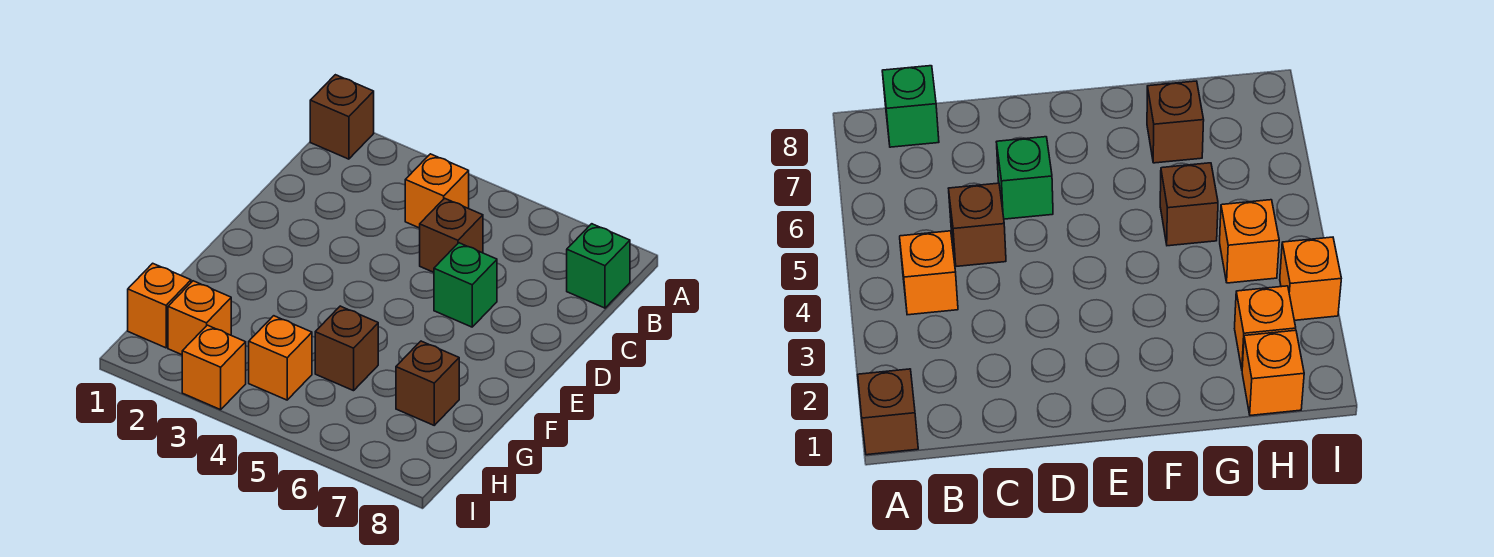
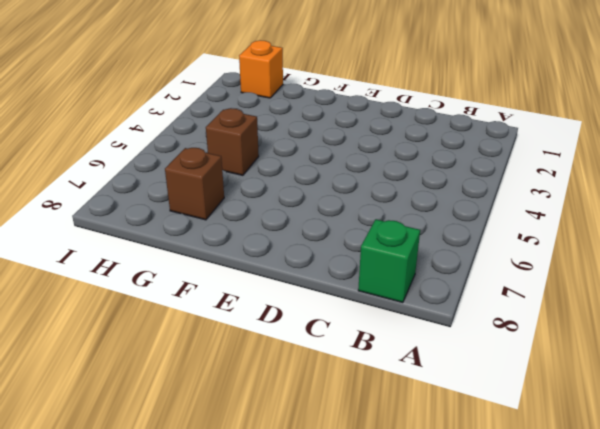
none -> brown 1x1 brick [310,75,374,159]
none -> orange 1x1 brick [405,154,469,228]

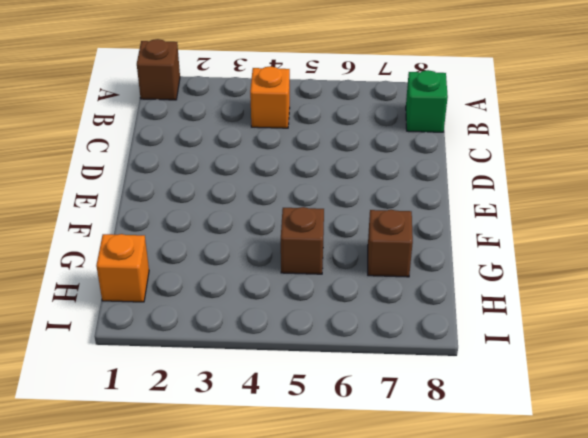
none -> brown 1x1 brick [420,198,483,272]
none -> green 1x1 brick [434,243,497,327]

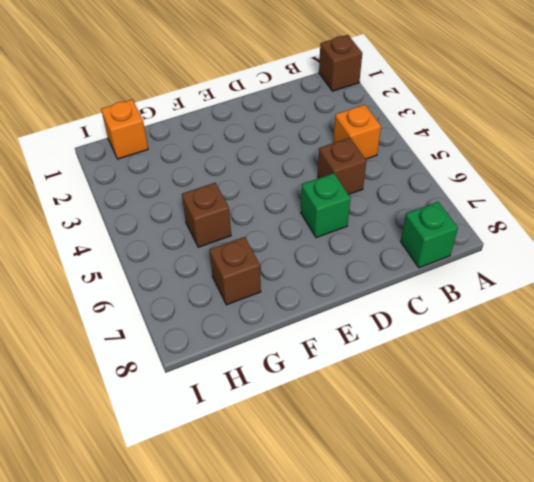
none -> orange 1x1 brick [168,281,231,355]
none -> orange 1x1 brick [249,316,312,400]

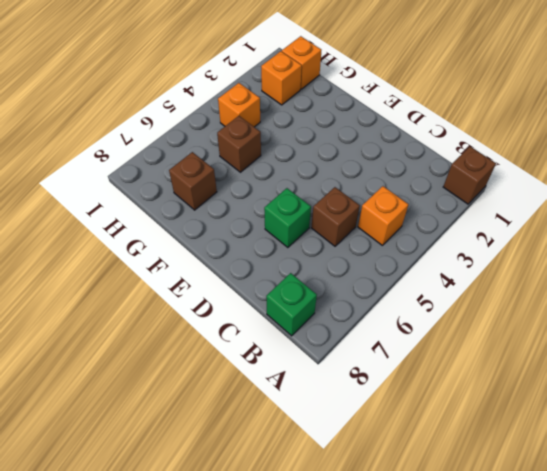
none -> orange 1x1 brick [182,325,246,410]

